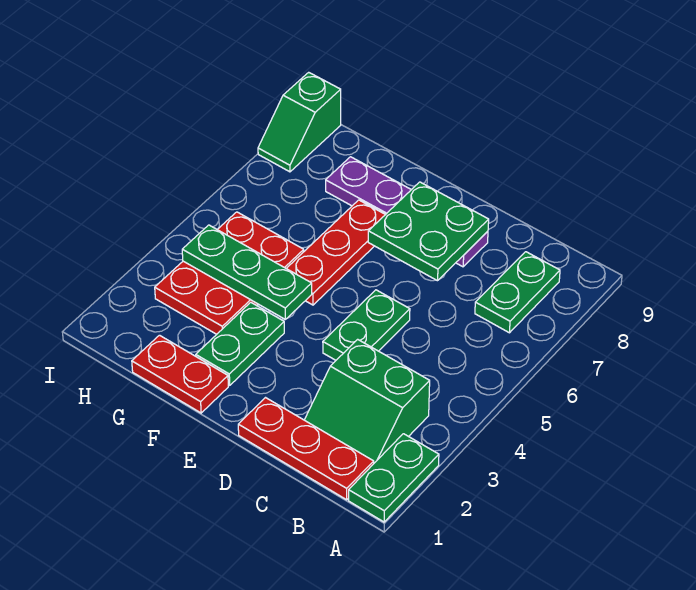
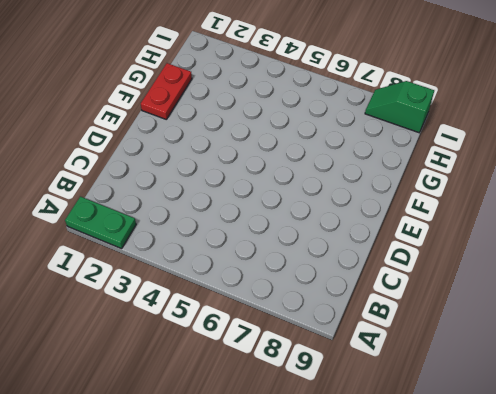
none -> red 1x3 plate [238,398,374,500]
none -> green 2x2 slope [305,339,430,463]
none -> green 1x2 plate [475,252,560,333]

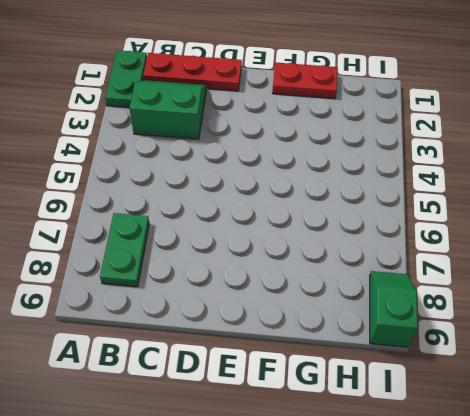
none -> green 1x2 plate [323,290,410,360]
none -> purple 1x4 plate [326,157,488,267]
none -> green 1x2 plate [196,302,284,385]

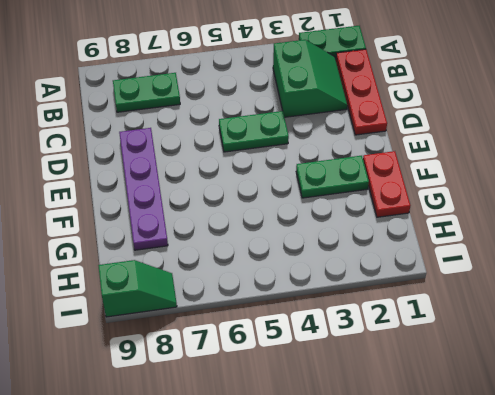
none -> red 1x3 plate [286,200,385,305]
none -> red 2x3 plate [155,212,304,334]
none -> green 2x2 plate [368,182,489,281]

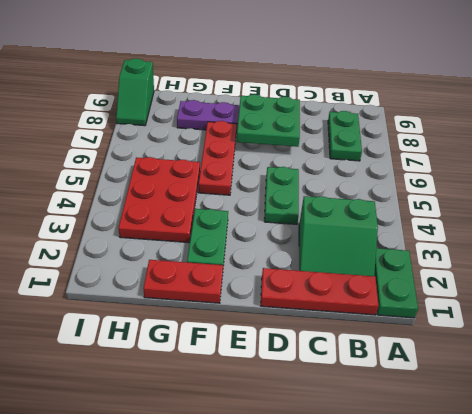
none -> green 1x3 plate [182,225,312,320]

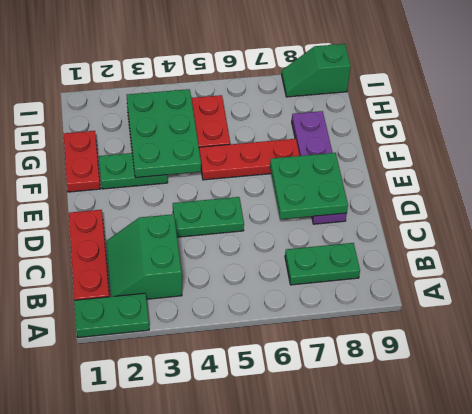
green 2x3 plate [127,89,201,178] -> green 1x3 plate [182,225,312,320]

